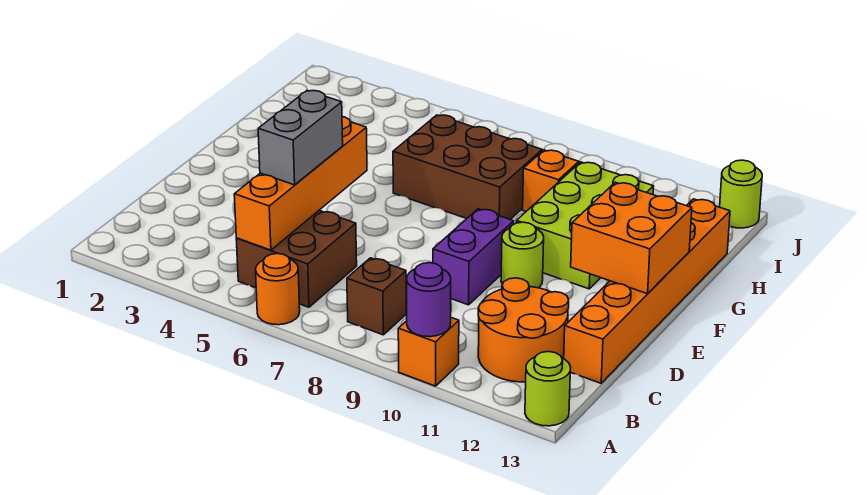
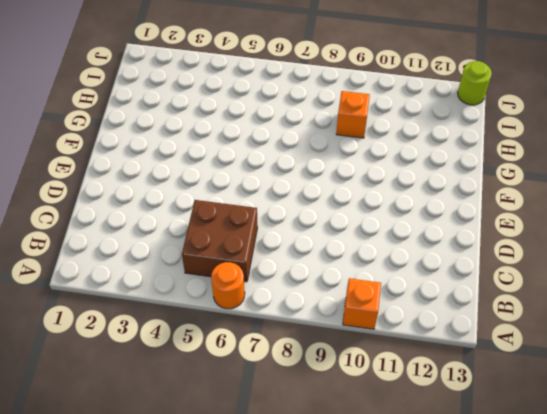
none -> lime 1x1 round brick [525,352,571,426]
none -> brown 1x1 brick [347,258,406,335]
none -> orange 2x2 round brick [478,278,569,382]

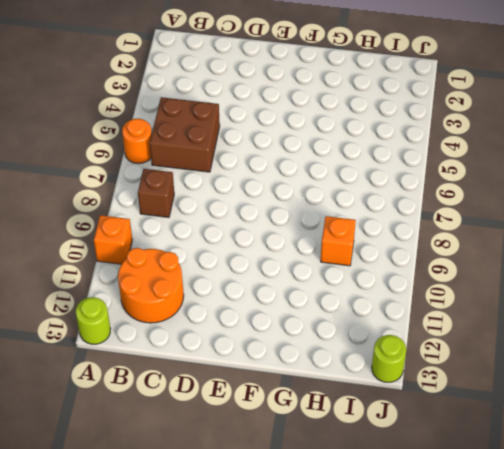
none -> orange 1x6 brick [564,199,730,383]
none -> purple 1x2 brick [433,209,514,305]
none -> lime 1x1 round brick [501,222,544,288]

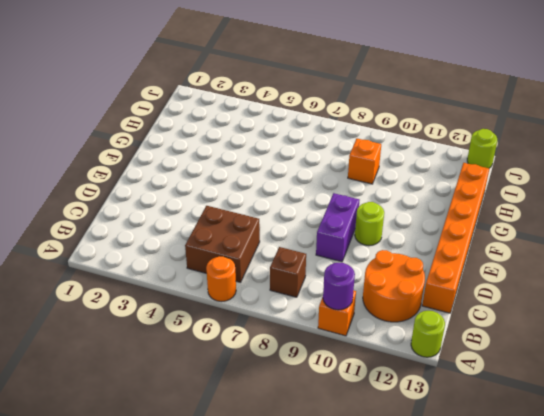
none -> lime 2x3 brick [516,162,654,289]
none -> brown 2x3 brick [393,115,542,219]
none -> orange 1x4 brick [234,117,367,250]

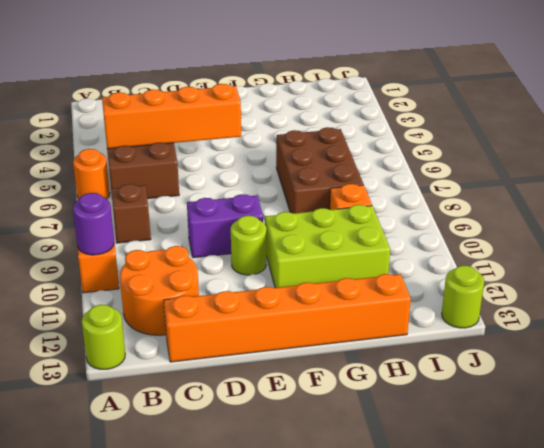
none -> orange 2x2 brick [571,182,692,294]
none -> grey 1x2 brick [258,90,343,185]

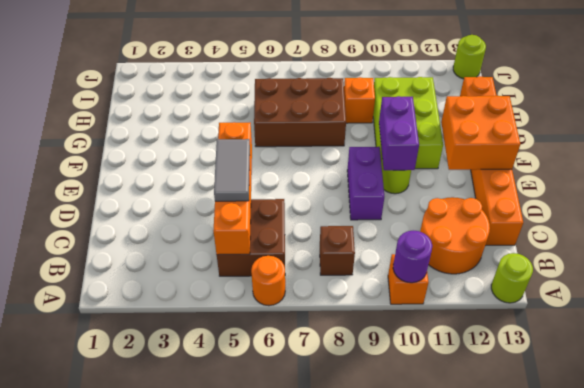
grey 1x2 tile [214,139,250,201] -> grey 1x2 brick [258,90,343,185]
purple 1x2 brick [379,96,419,170] -> none

